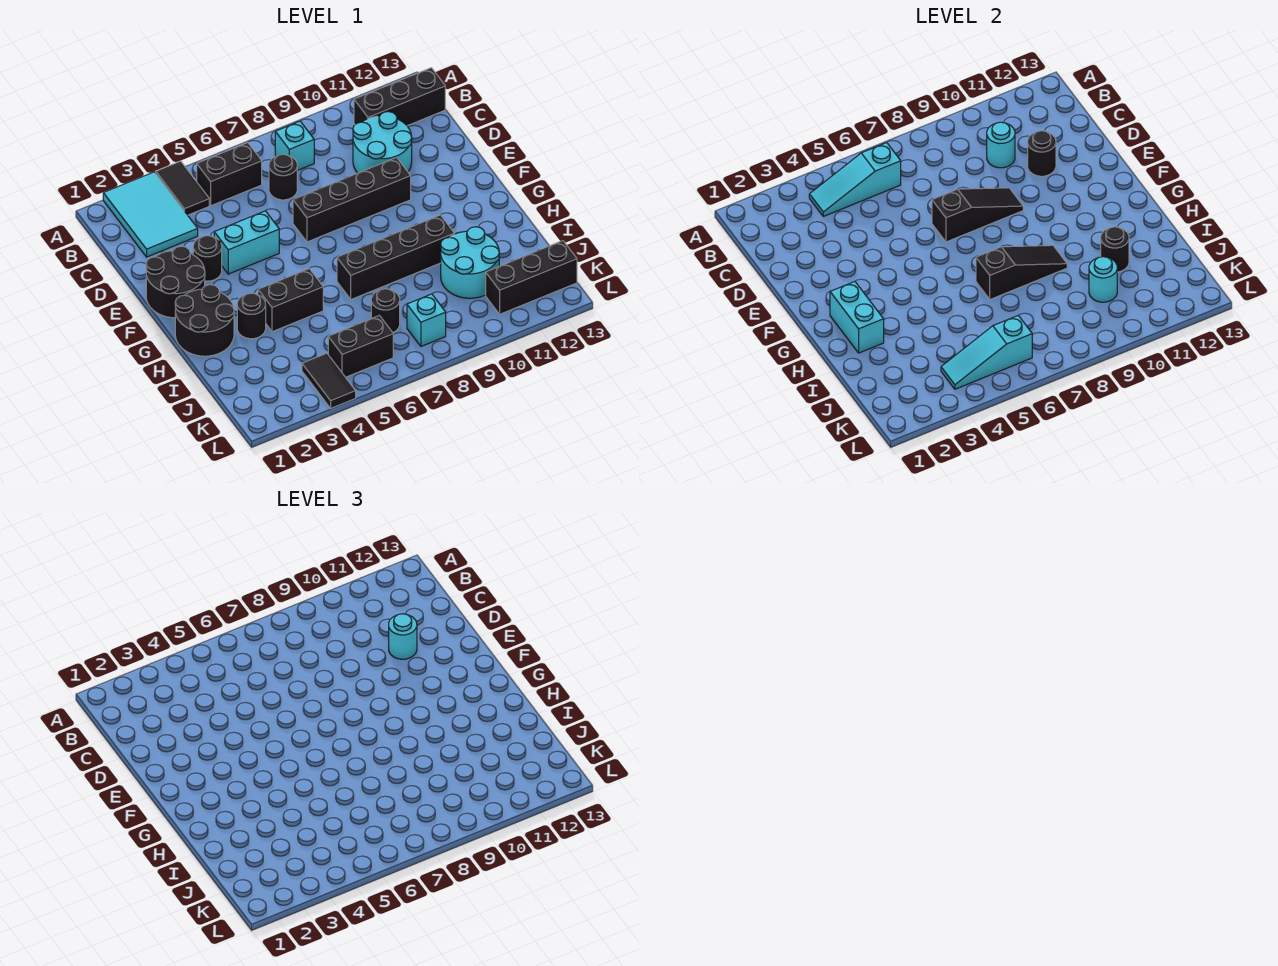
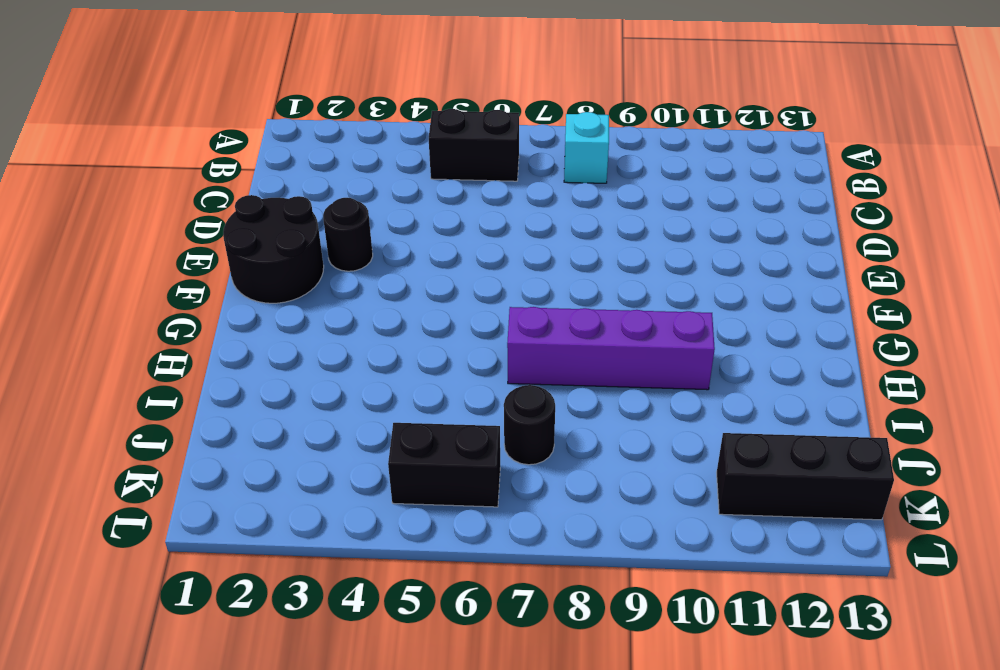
purple 1x4 brick [507,307,715,390] -> black 1x4 brick [337,215,454,299]
none -> cyan 2x3 tile [103,172,198,257]
none -> black 1x2 tile [156,161,209,215]
none -> black 1x3 brick [354,68,445,126]
none -> black 1x1 round brick [269,154,297,200]

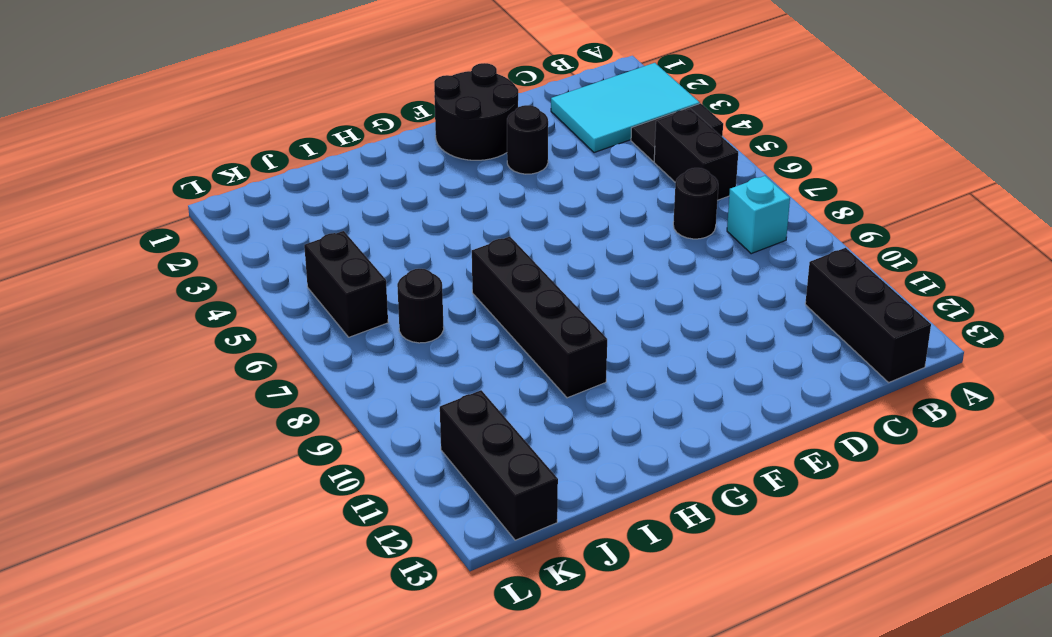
none -> cyan 2x2 round brick [353,112,412,173]
none -> cyan 1x2 brick [214,211,279,274]
none -> black 1x4 brick [293,158,411,242]
none -> black 2x2 round brick [175,285,234,356]

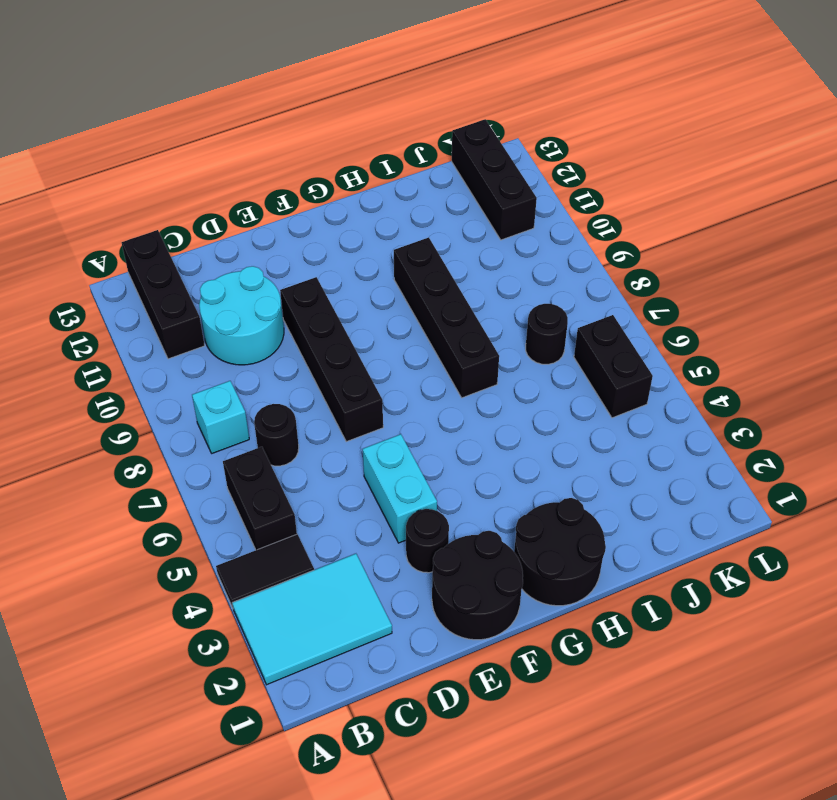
none -> black 1x1 round brick [237,293,266,339]
none -> black 1x2 brick [258,269,323,332]
none -> cyan 2x2 round brick [441,227,499,298]
none -> black 1x2 tile [302,353,356,408]

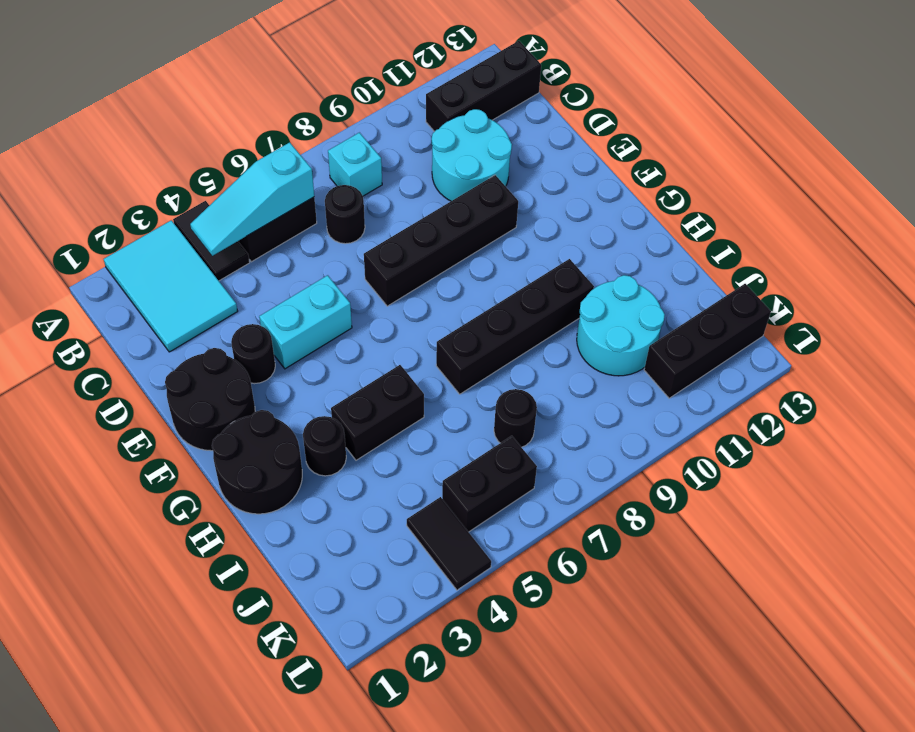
none -> cyan 1x1 brick [407,294,446,346]
none -> cyan 1x1 round brick [987,122,1015,168]
none -> black 1x1 round brick [1028,131,1056,176]
none -> black 1x3 slope [932,188,1023,242]

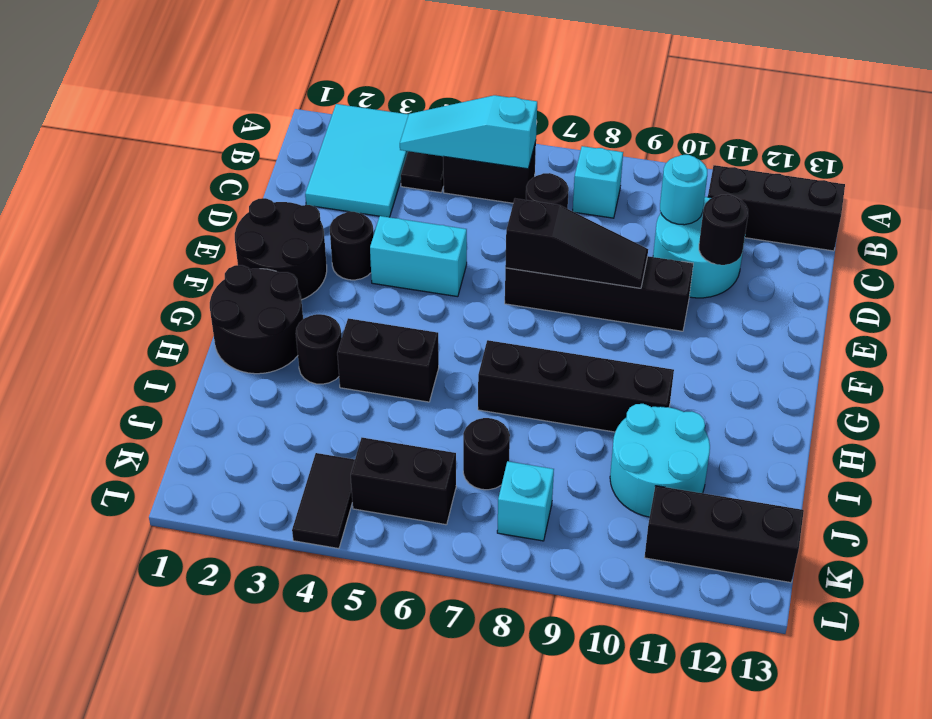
none -> cyan 1x2 brick [830,282,884,353]
none -> black 1x3 slope [976,245,1067,299]
none -> black 1x1 round brick [1101,227,1129,272]
none -> cyan 1x1 round brick [1089,257,1117,302]

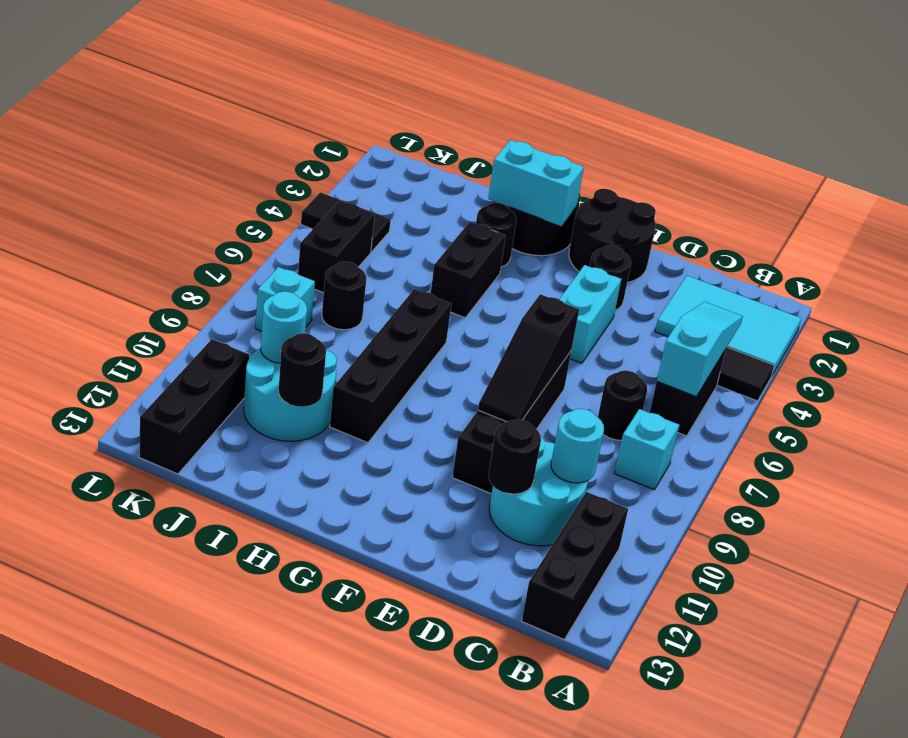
none -> black 1x3 slope [976,245,1067,299]
none -> cyan 1x3 slope [941,315,1032,389]
none -> cyan 1x1 round brick [389,614,417,659]

